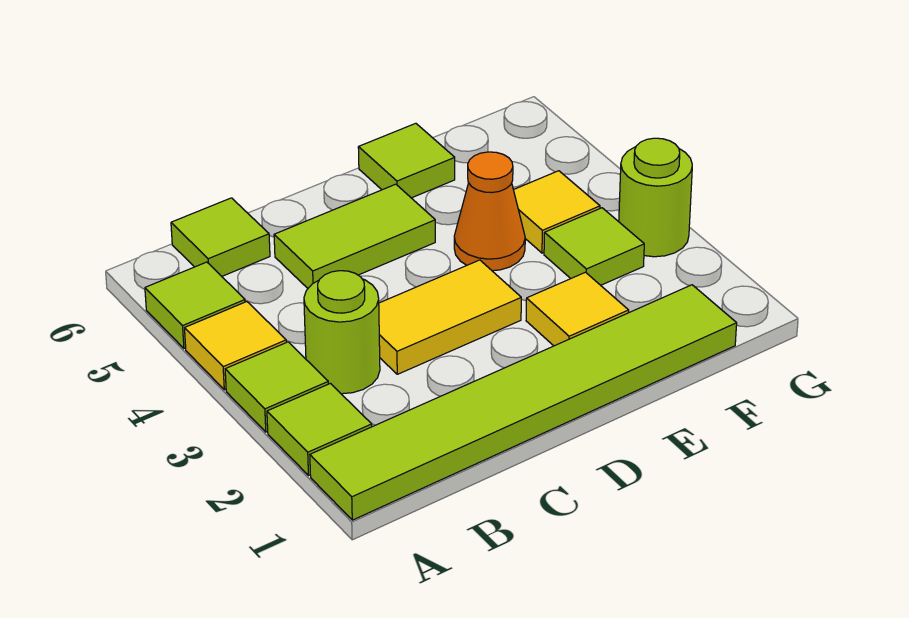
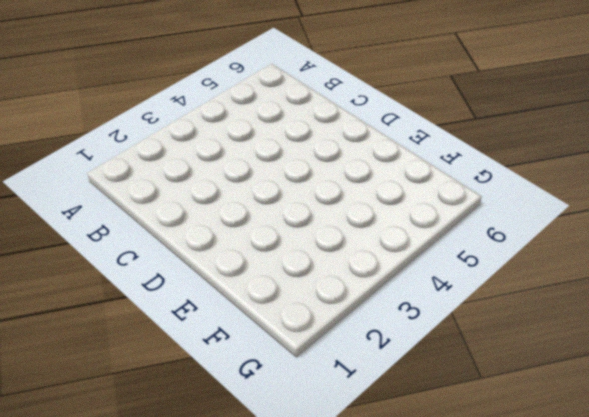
none -> lime 1x6 tile [310,285,737,520]
none -> lime 1x1 tile [267,383,372,475]
none -> lime 1x1 tile [225,342,328,432]

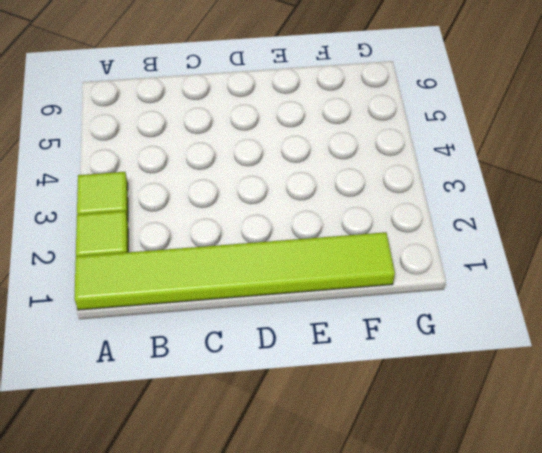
none -> yellow 1x1 tile [185,302,286,390]
none -> lime 1x1 tile [145,262,245,348]
none -> lime 1x1 round brick [304,271,380,394]

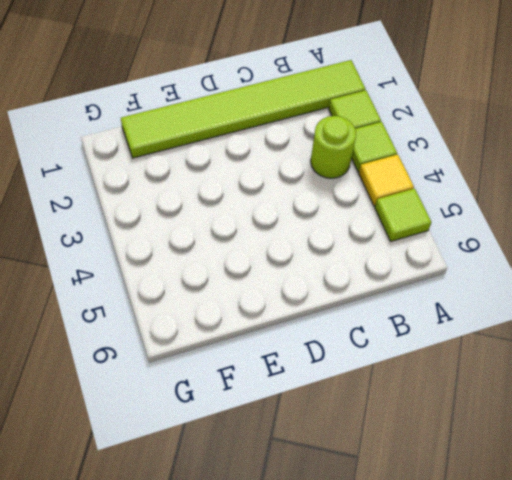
none -> lime 1x1 tile [171,198,270,276]
none -> yellow 1x2 tile [379,260,521,374]
none -> lime 1x2 tile [274,184,435,288]

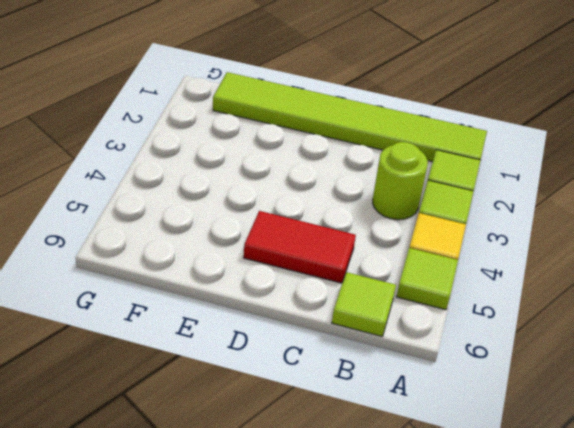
red 1x2 tile [244,211,356,283] -> lime 1x2 tile [274,184,435,288]
none -> yellow 1x2 tile [379,260,521,374]
none -> yellow 1x1 tile [526,272,629,346]
none -> orange 1x1 cone [454,152,525,271]

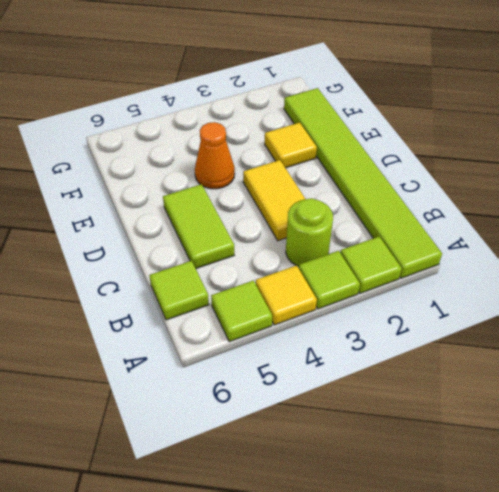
none -> lime 1x1 tile [358,123,455,198]
none -> lime 1x1 tile [544,208,644,285]
none -> yellow 1x1 tile [514,171,600,253]

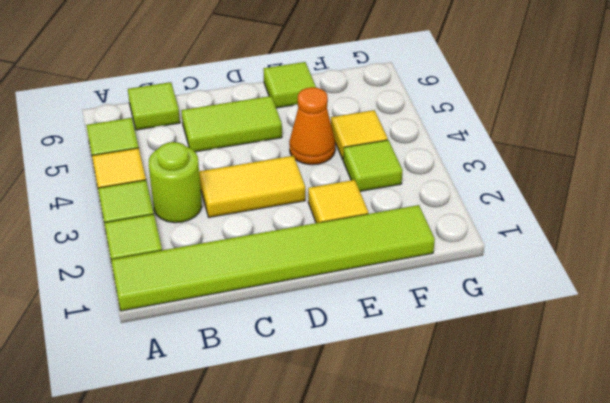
none -> lime 1x1 round brick [619,138,692,257]

